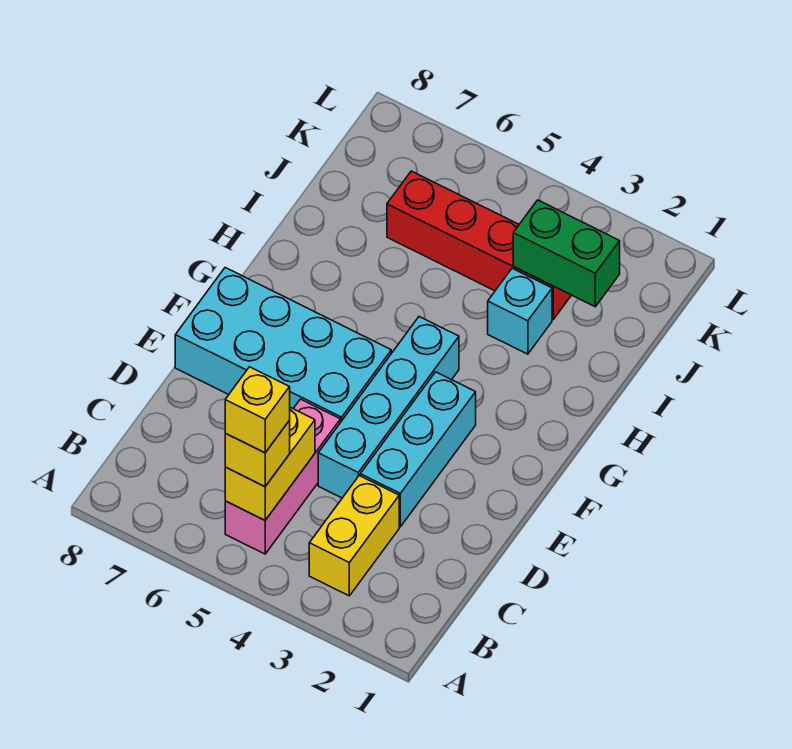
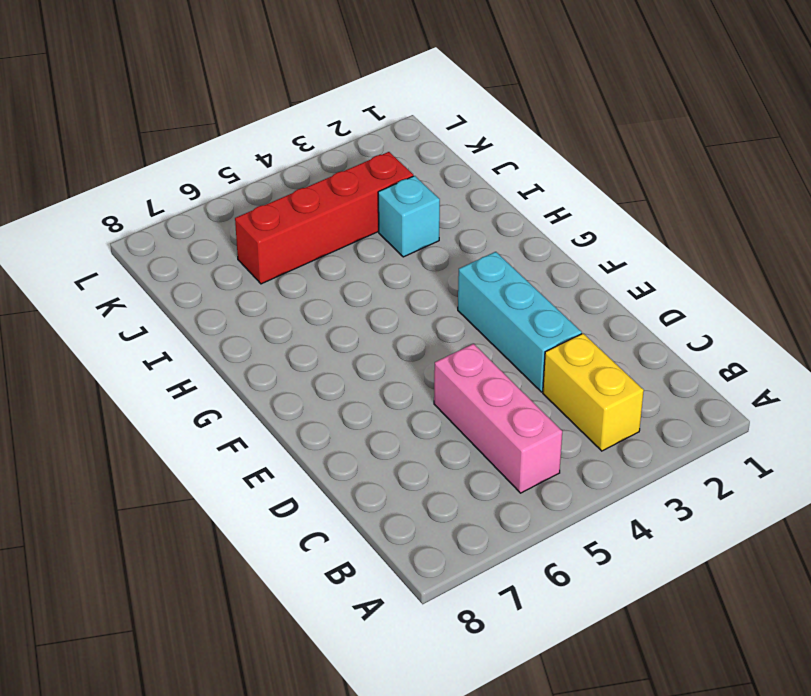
none -> cyan 1x4 brick [318,317,459,498]
none -> cyan 2x4 brick [175,268,391,423]

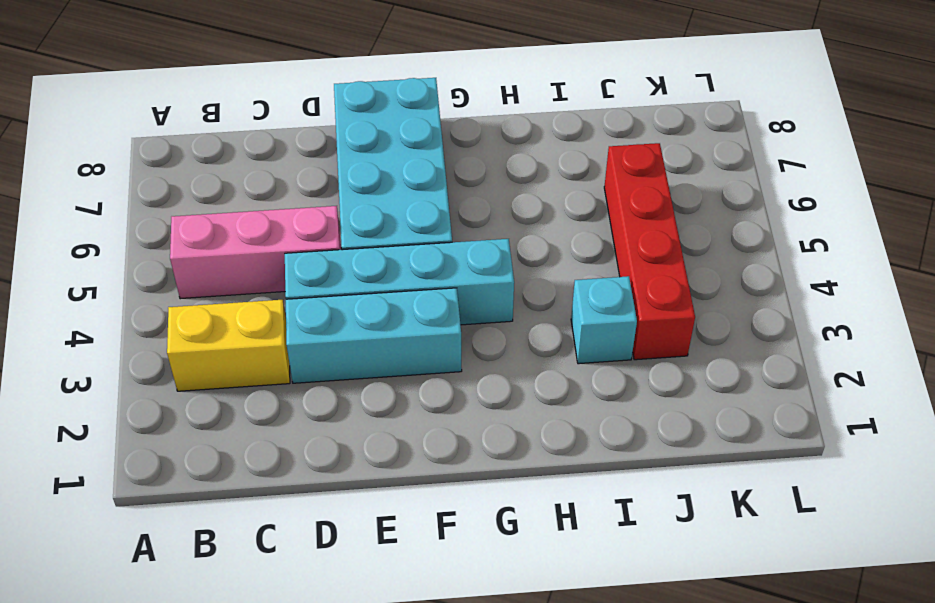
none -> yellow 1x2 brick [225,408,315,520]
none -> green 1x2 brick [513,200,620,307]

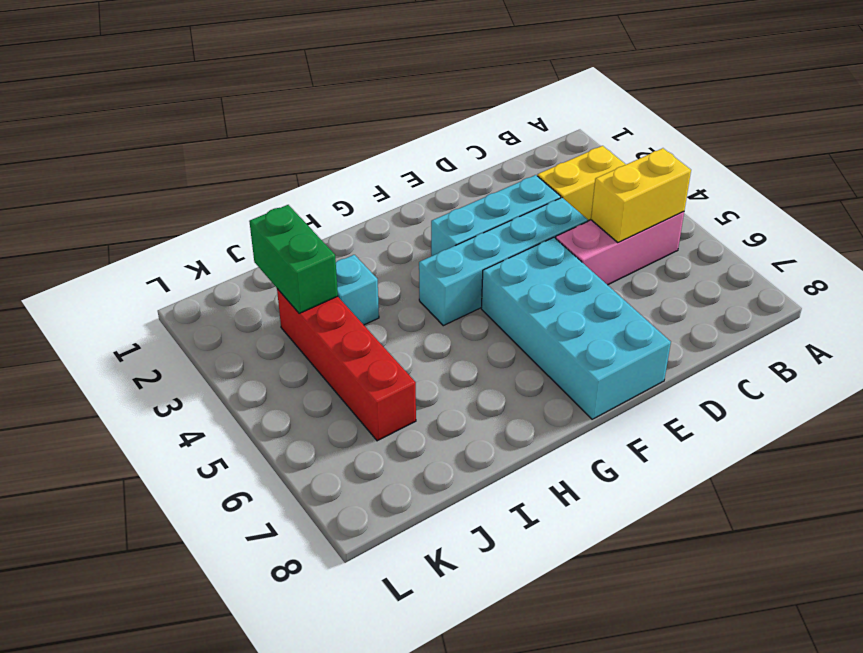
none -> yellow 1x1 brick [225,421,290,487]
none -> yellow 1x1 brick [225,367,290,453]

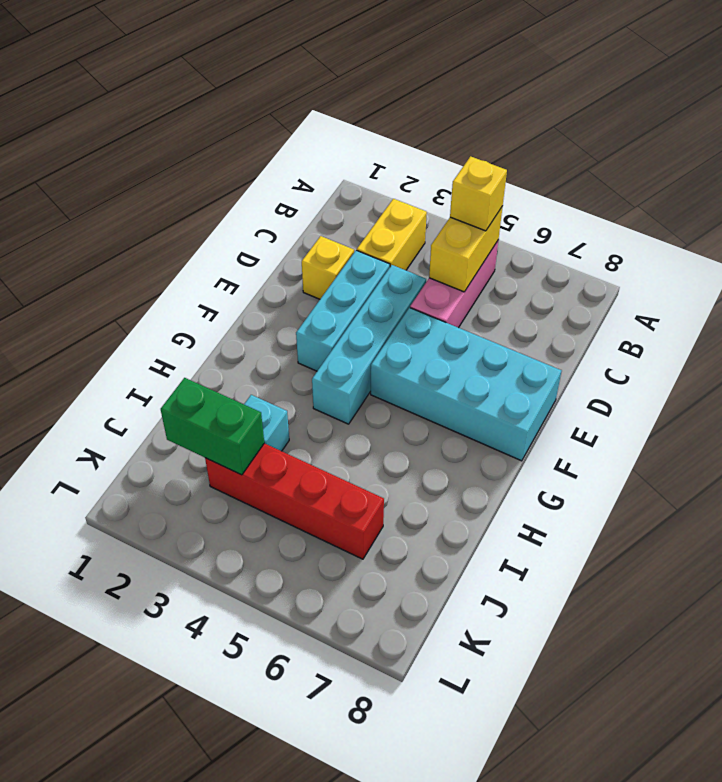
yellow 1x1 brick [302,236,354,299] -> yellow 1x1 brick moved to [225,367,290,453]

